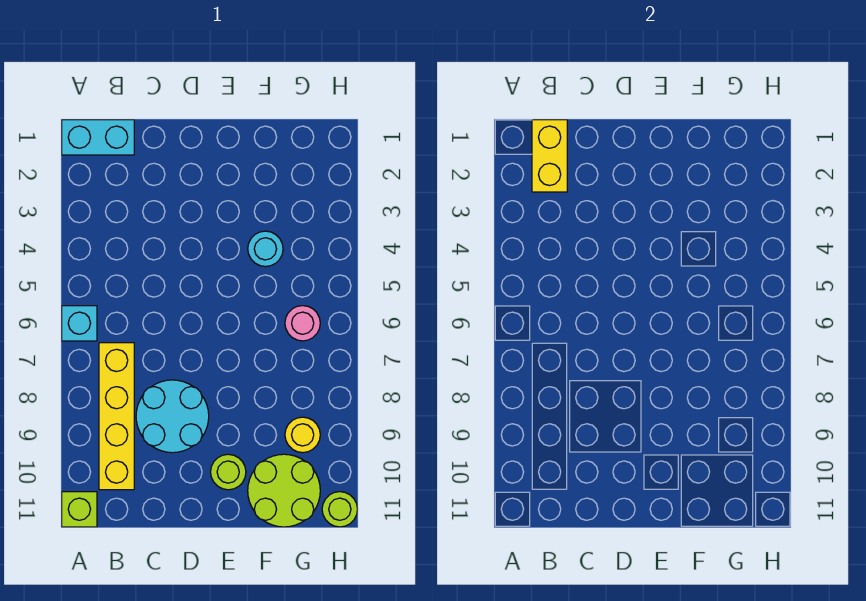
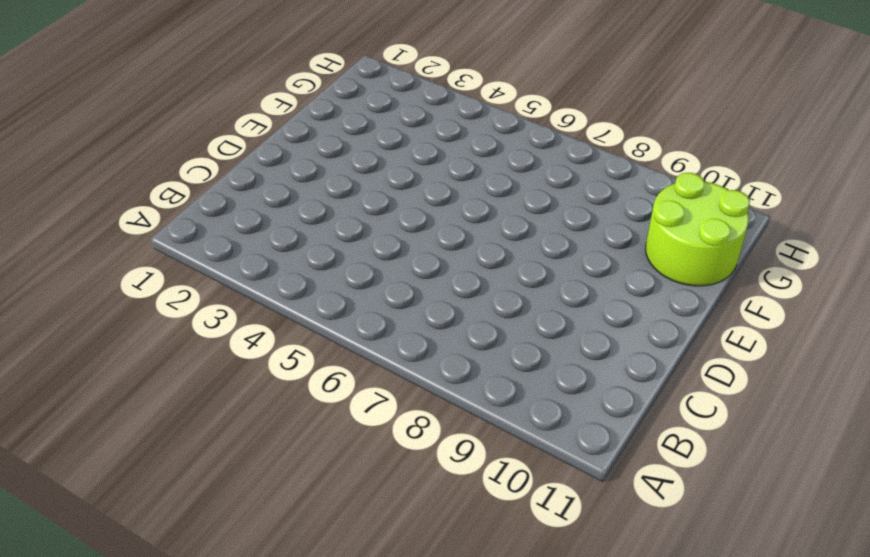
none -> cyan 1x2 brick [62,120,134,155]
none -> cyan 1x1 brick [62,306,97,341]
none -> lime 1x1 brick [62,492,97,527]

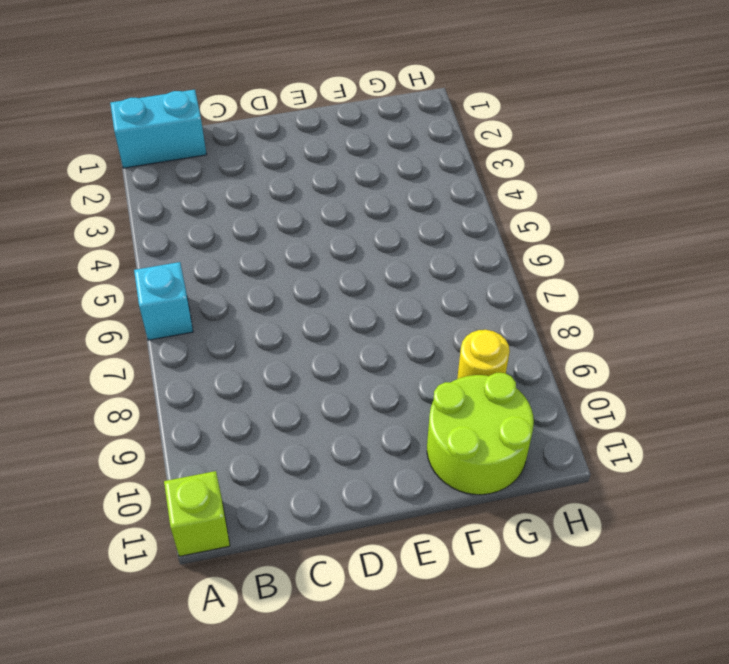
none -> yellow 1x4 brick [99,343,134,490]
none -> cyan 2x2 round brick [136,380,209,453]
none -> lime 1x1 round brick [211,454,246,490]

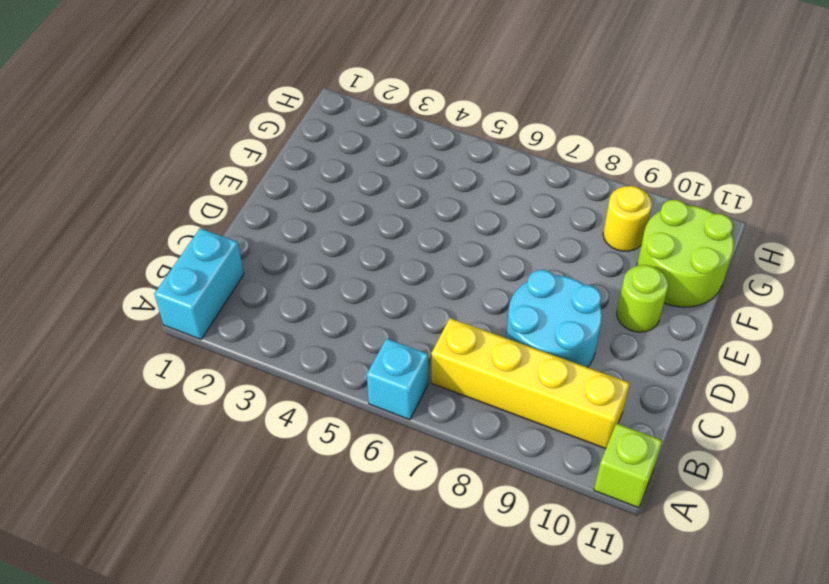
none -> cyan 1x1 round brick [248,231,283,267]
none -> pink 1x1 round brick [285,306,320,341]
none -> lime 1x1 round brick [322,492,358,527]

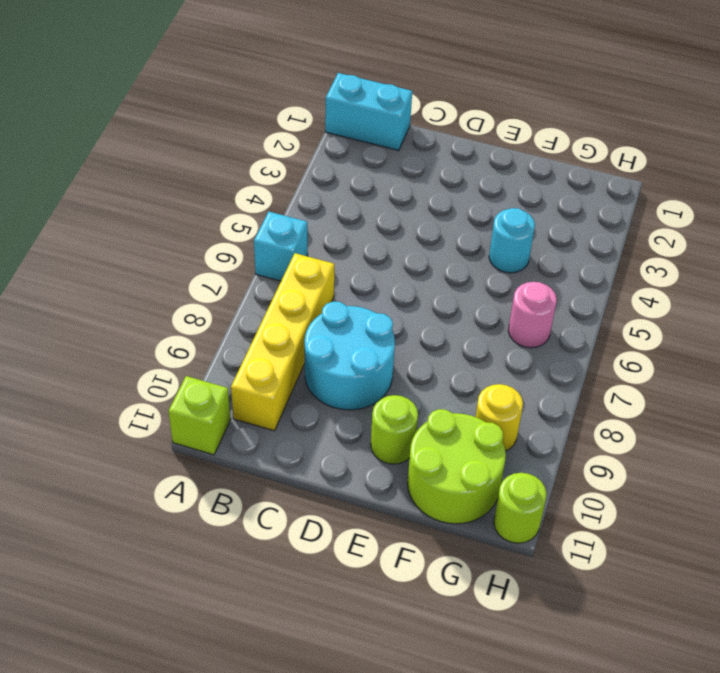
none -> yellow 1x2 brick [532,120,567,192]

